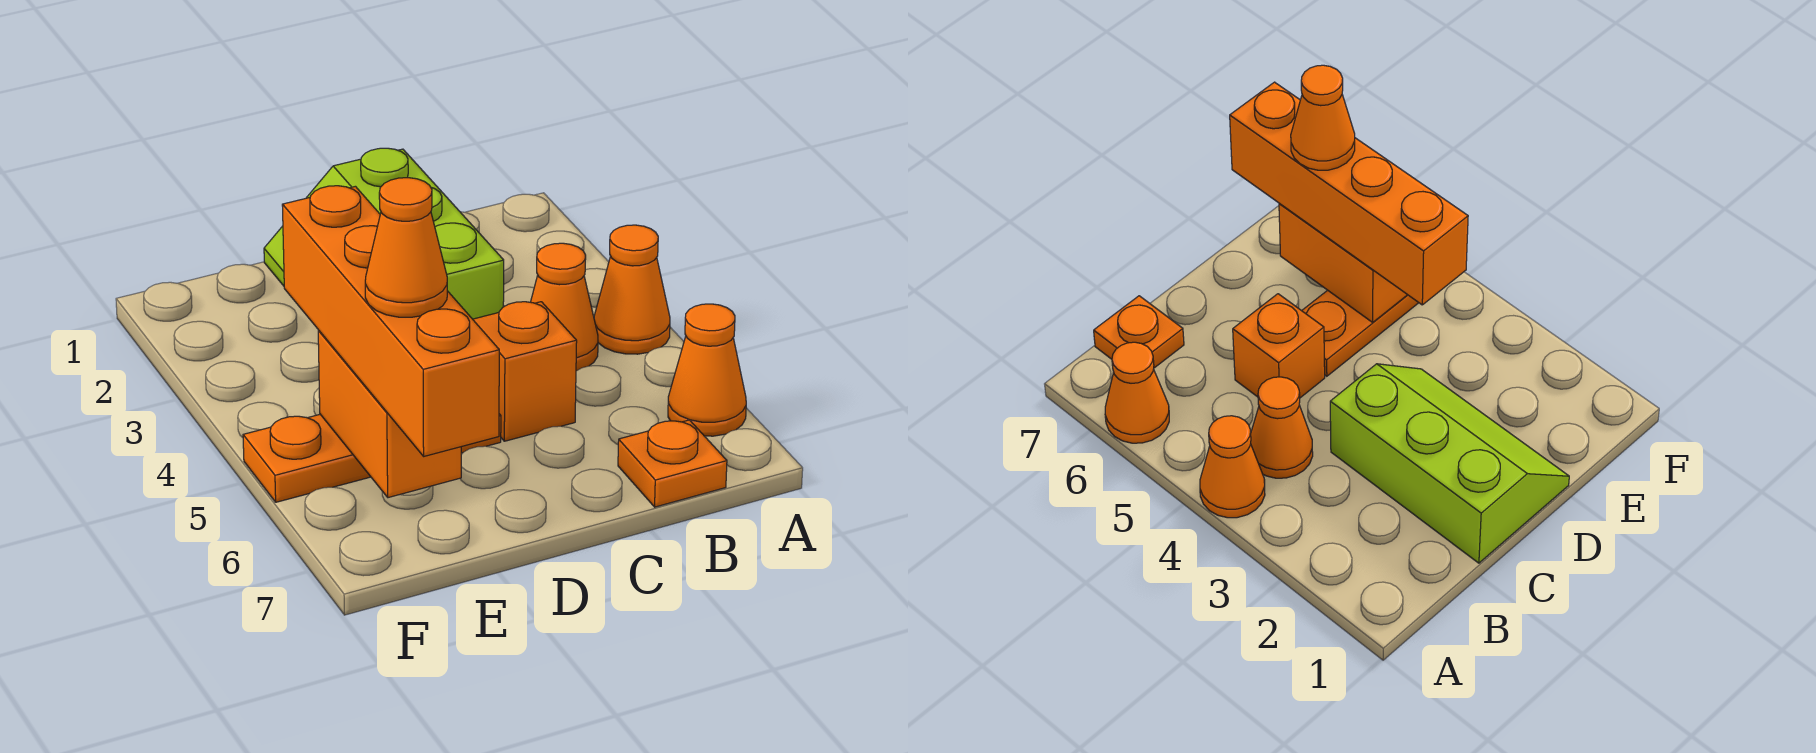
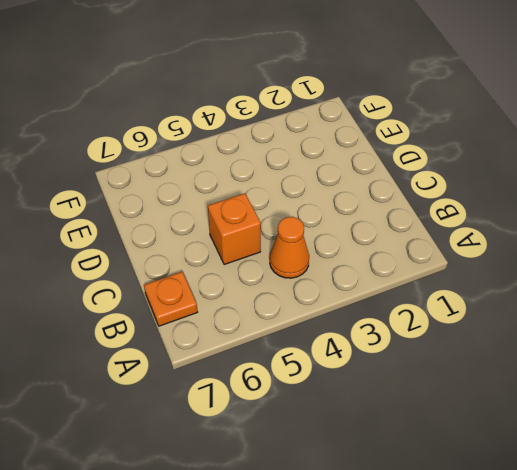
none -> orange 1x1 cone [594,225,670,354]
none -> orange 1x1 cone [668,304,746,436]

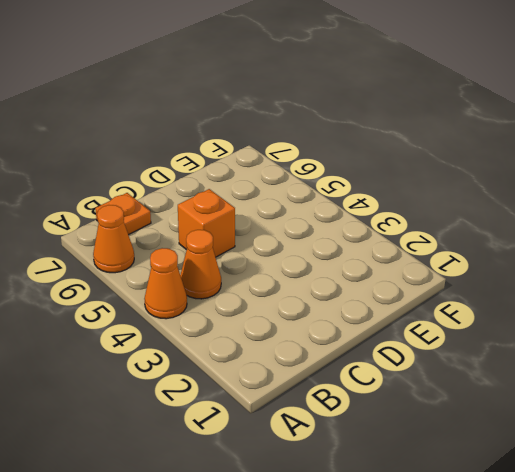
none -> lime 2x3 slope [264,148,504,319]
none -> orange 1x3 plate [243,414,501,502]

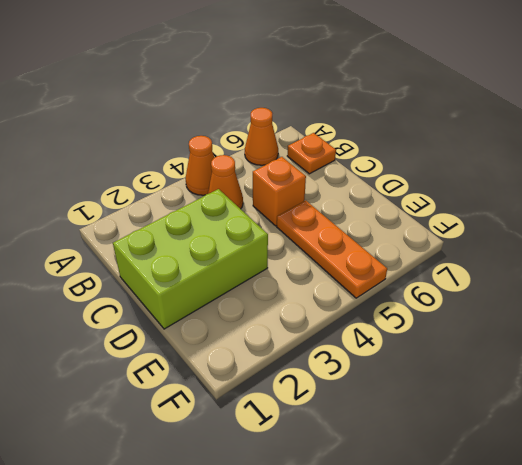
lime 2x3 brick [113,189,268,329] -> lime 2x3 slope [264,148,504,319]
none -> orange 1x2 brick [318,331,461,498]
none -> orange 1x4 brick [282,186,499,456]

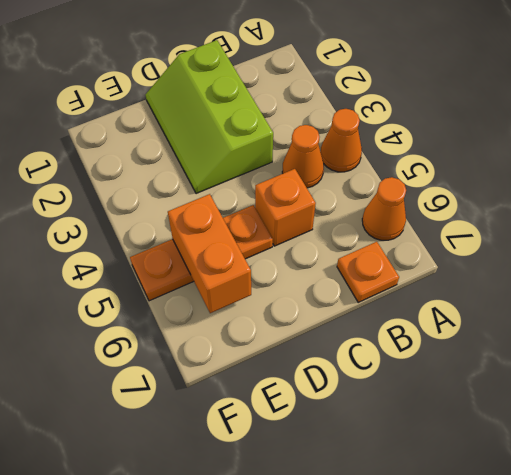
none -> orange 1x4 brick [282,186,499,456]
none -> orange 1x1 cone [365,178,447,317]

